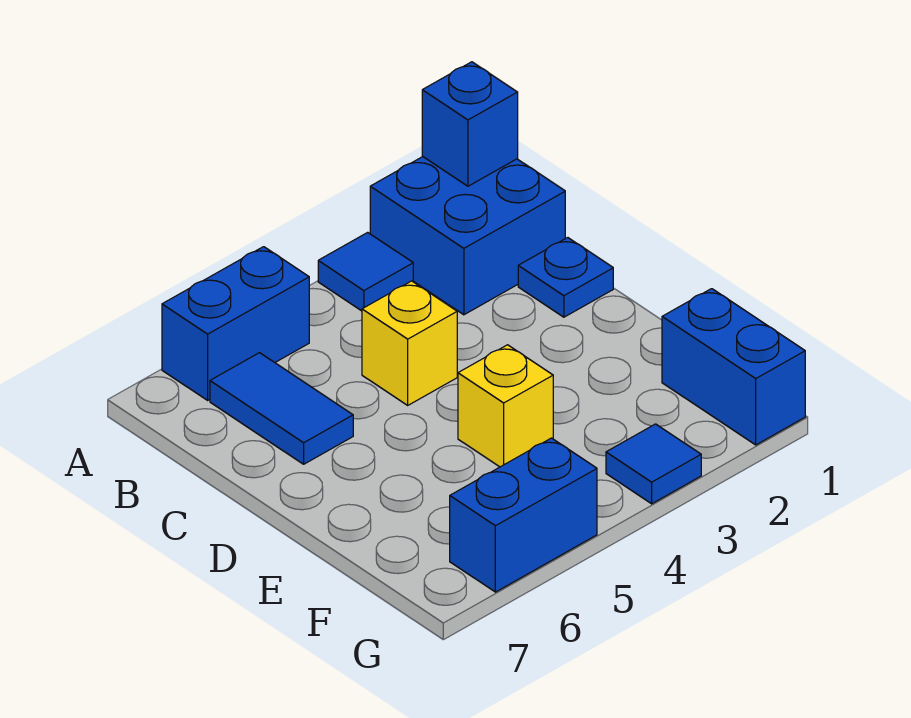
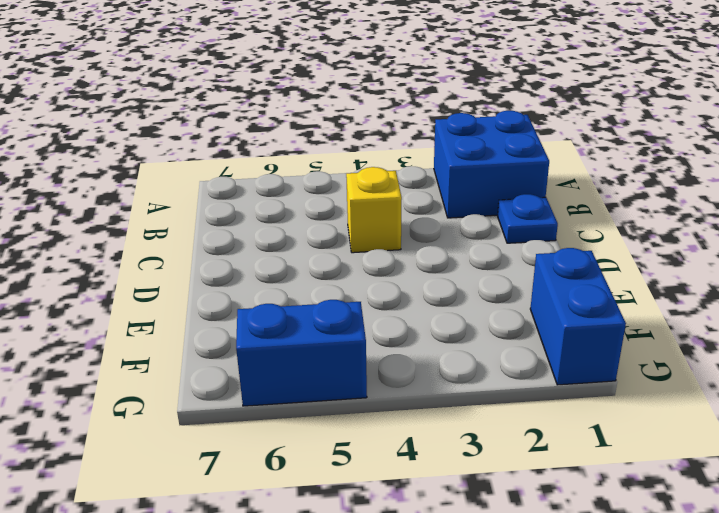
none -> blue 1x1 tile [318,232,413,311]
none -> blue 1x2 brick [162,247,309,400]

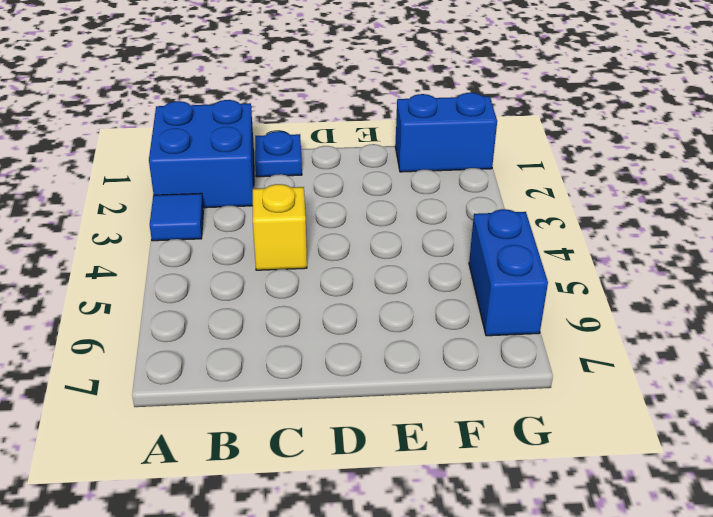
none -> blue 1x2 brick [162,247,309,400]
none -> blue 1x2 tile [210,353,353,464]

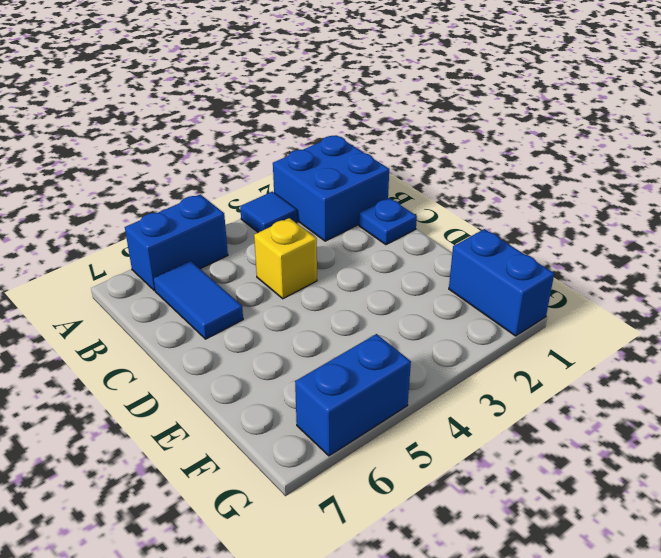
none -> yellow 1x1 brick [458,345,553,467]
none -> blue 1x1 tile [606,424,701,504]

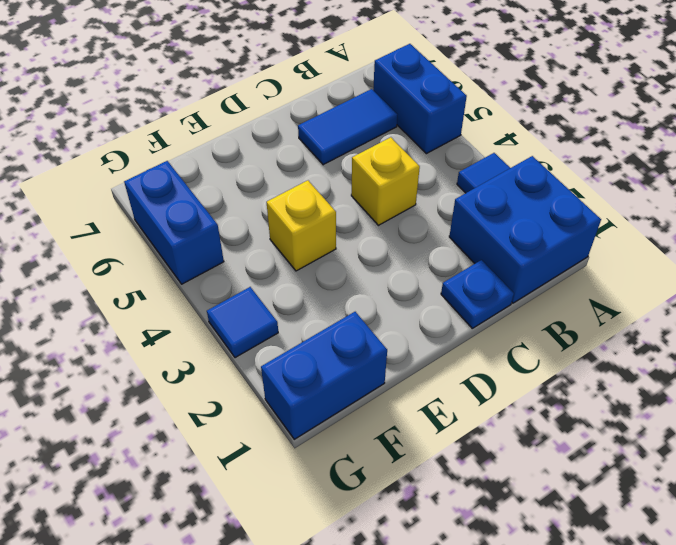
none -> blue 1x1 brick [422,62,518,186]

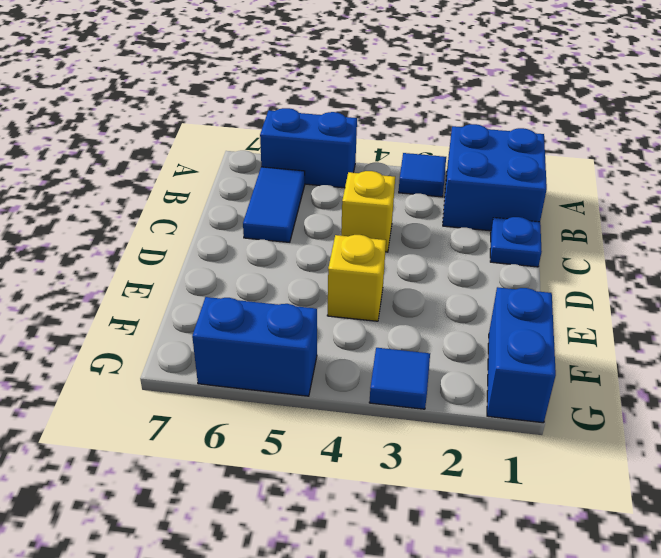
none -> blue 1x1 brick [422,62,518,186]

